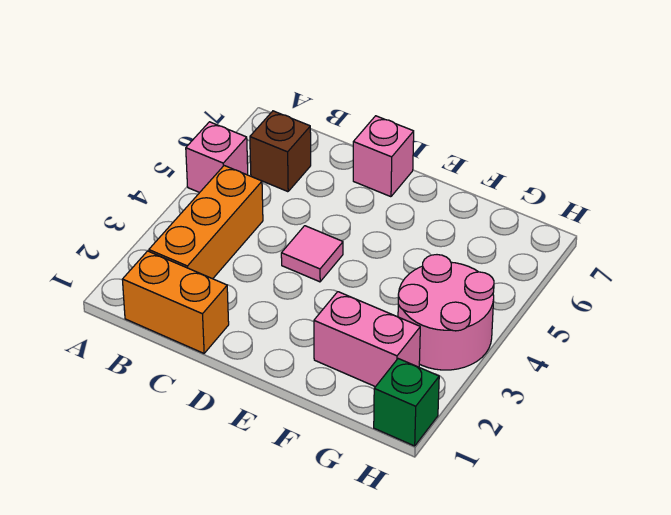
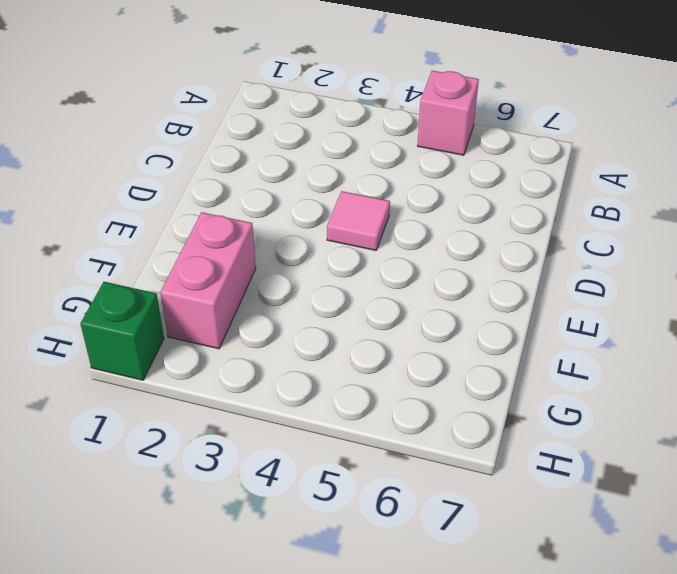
none -> orange 1x2 brick [122,251,229,353]
none -> orange 1x3 brick [149,166,263,279]

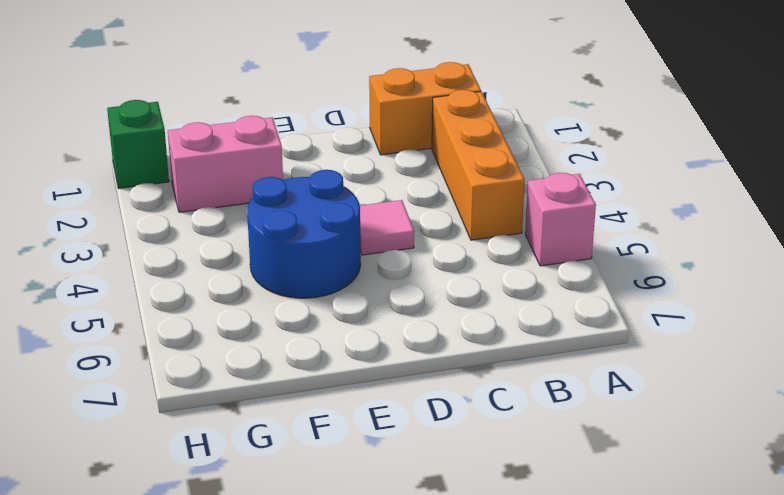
blue 2x2 round brick [247,170,361,298] -> none
none -> brown 1x1 brick [250,111,311,192]
none -> pink 1x1 brick [353,116,414,197]

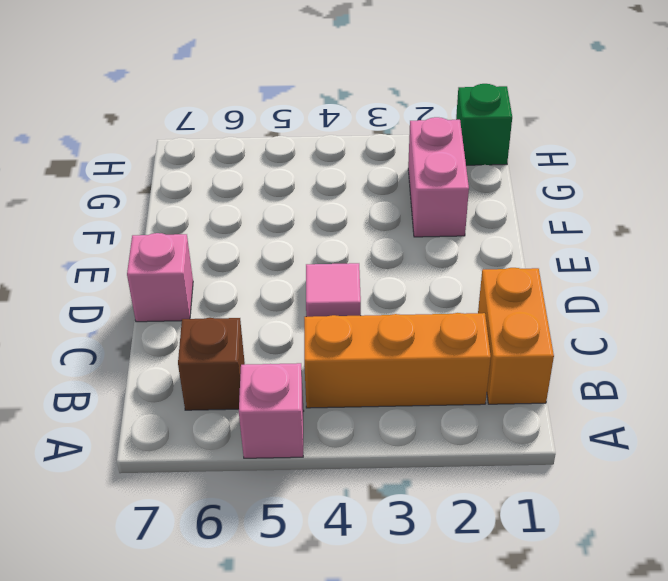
none -> pink 2x2 round brick [398,255,494,370]

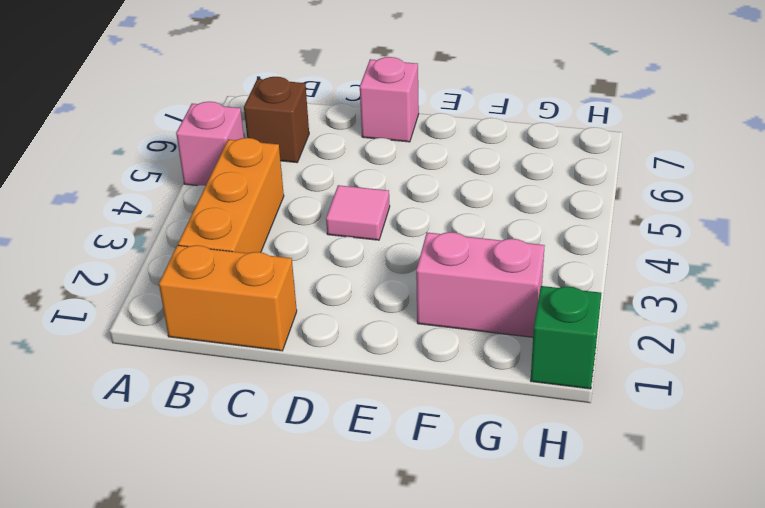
none -> pink 2x2 round brick [398,255,494,370]

